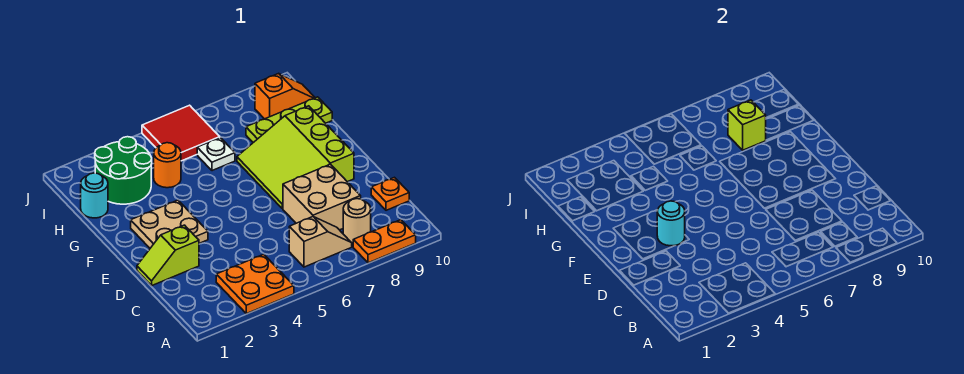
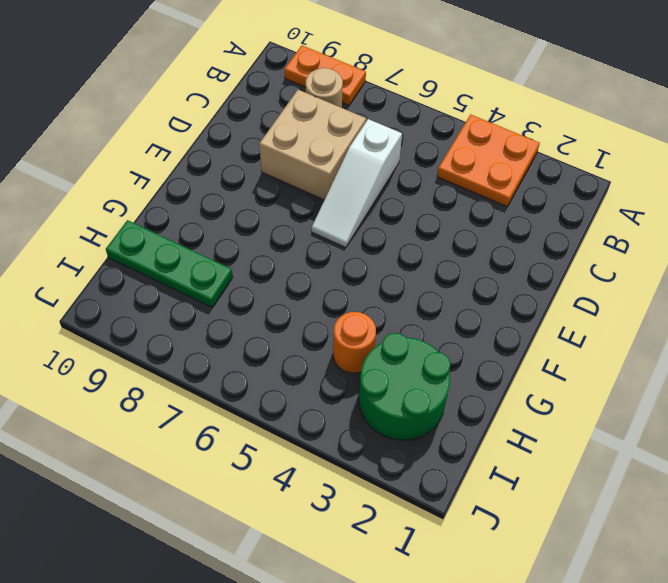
white 1x3 slope [312,119,402,247] -> none
green 1x3 plate [106,220,233,307] -> lime 1x3 plate [246,97,332,143]
none -> tan 1x2 slope [289,217,352,267]
none -> orange 1x1 plate [371,177,409,210]
none -> lime 1x2 slope [137,225,199,285]

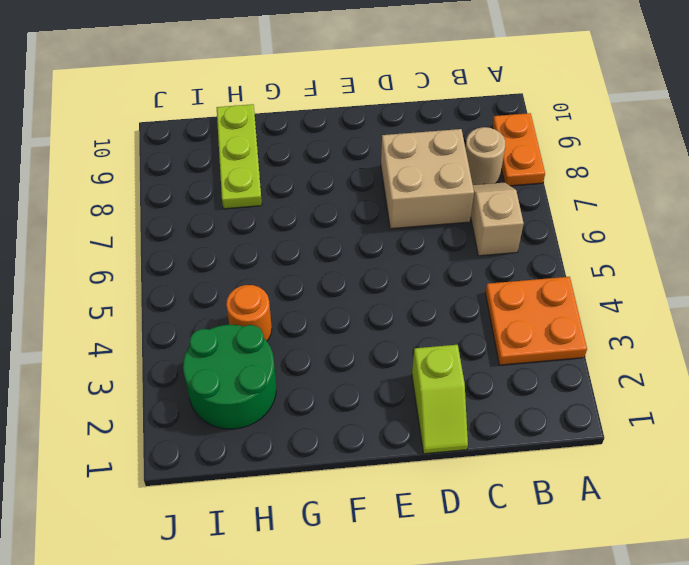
none -> orange 1x1 plate [371,177,409,210]
none -> tan 2x2 plate [131,200,208,248]
none -> lime 3x3 slope [237,106,354,209]

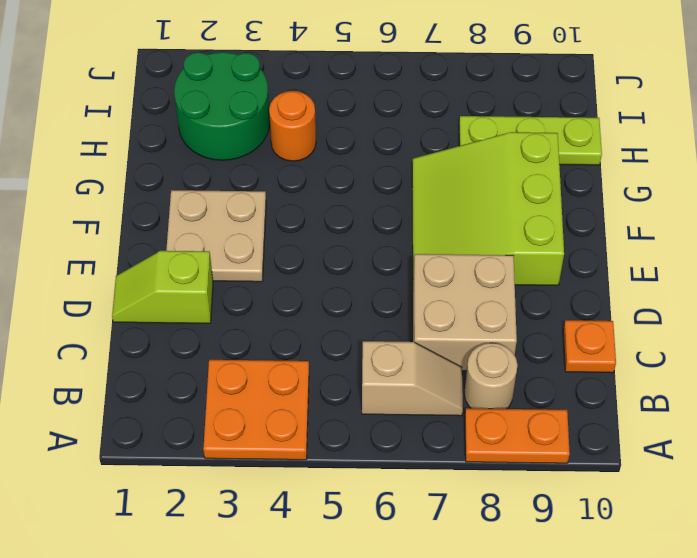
none -> cyan 1x1 round brick [81,173,108,218]
none -> white 1x1 plate [197,138,235,171]
none -> red 2x2 tile [142,105,220,161]

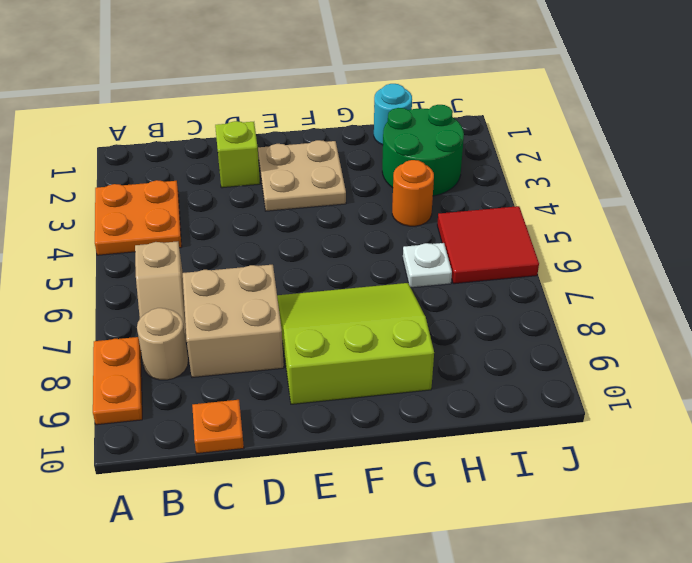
none -> lime 1x3 plate [246,97,332,143]
none -> orange 1x2 slope [255,73,315,119]
none -> cyan 1x1 round brick [657,201,685,246]

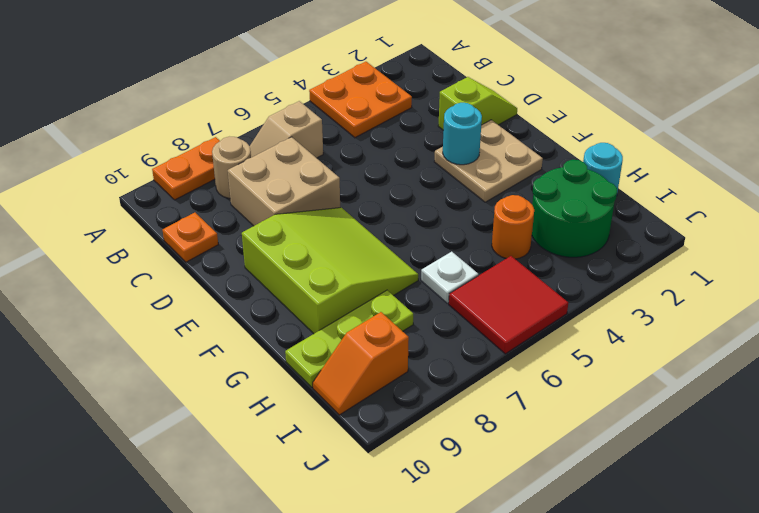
none -> lime 1x1 brick [728,100,766,150]

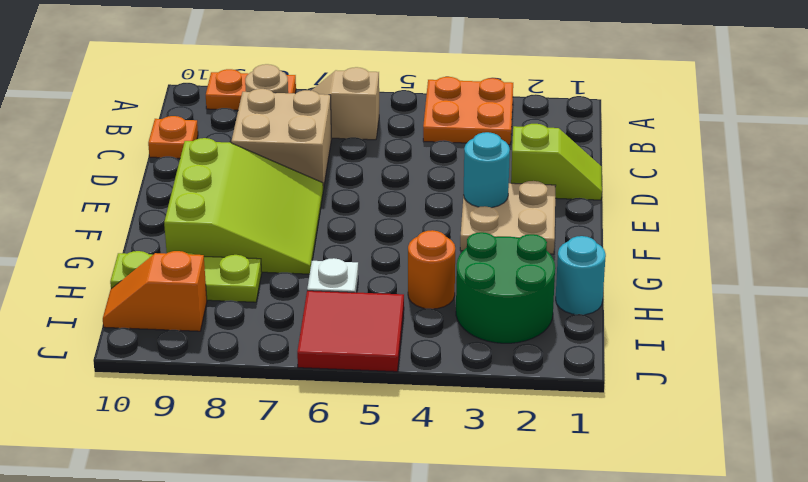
none -> lime 1x1 brick [728,100,766,150]

